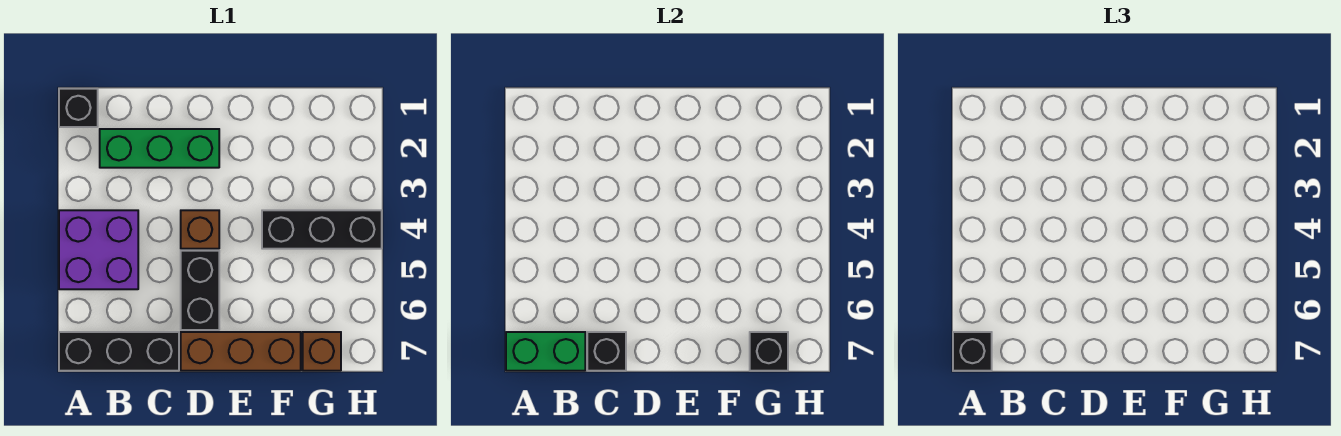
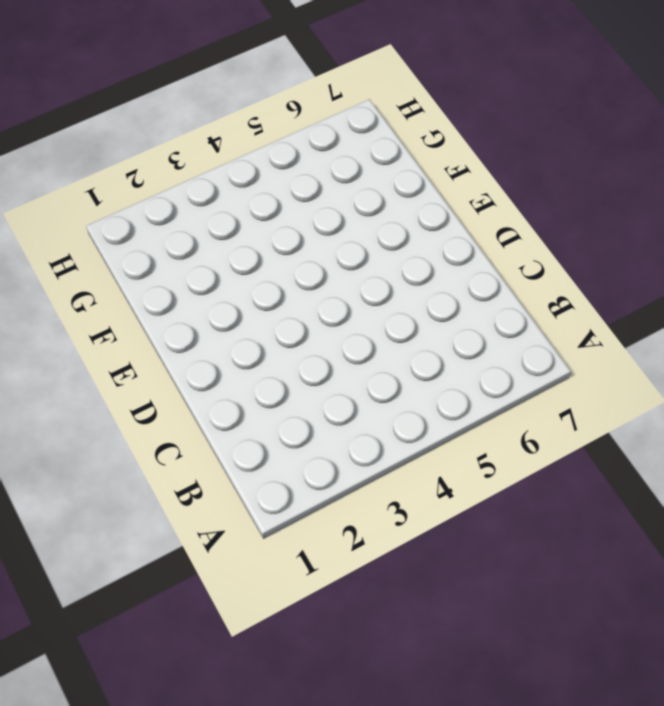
none -> black 1x1 brick [59,89,98,127]
none -> purple 2x2 brick [59,210,138,289]
none -> black 1x3 brick [59,332,179,371]

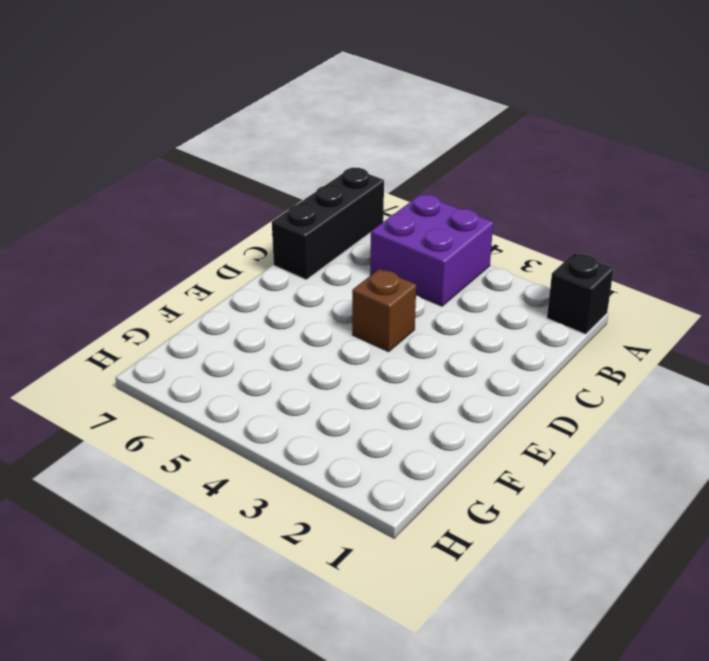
none -> green 1x3 brick [100,129,219,168]
none -> black 1x2 brick [181,251,219,330]
none -> brown 1x3 brick [181,332,301,371]

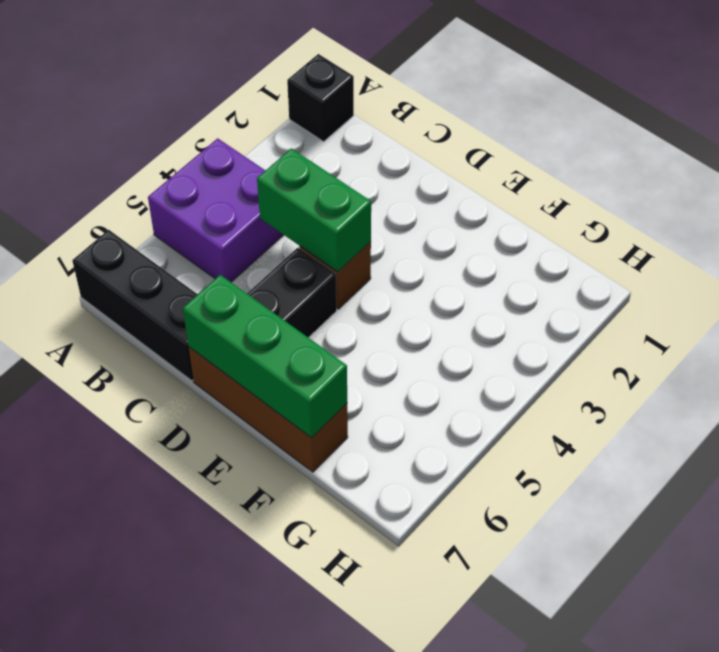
green 1x2 brick [257,148,371,272] -> green 1x2 brick moved to [506,332,585,371]
green 1x3 brick [183,275,347,438] -> green 1x3 brick moved to [100,129,219,168]
none -> black 1x3 brick [262,210,382,249]
none -> brown 1x1 brick [303,332,341,371]
none -> black 1x1 brick [587,332,626,371]

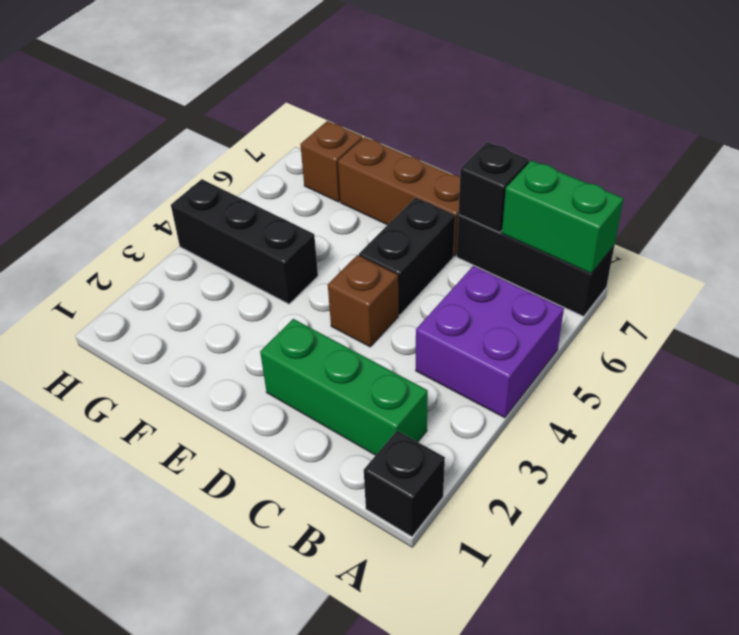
none -> black 1x1 brick [750,332,788,371]
none -> black 1x1 brick [953,332,992,371]

